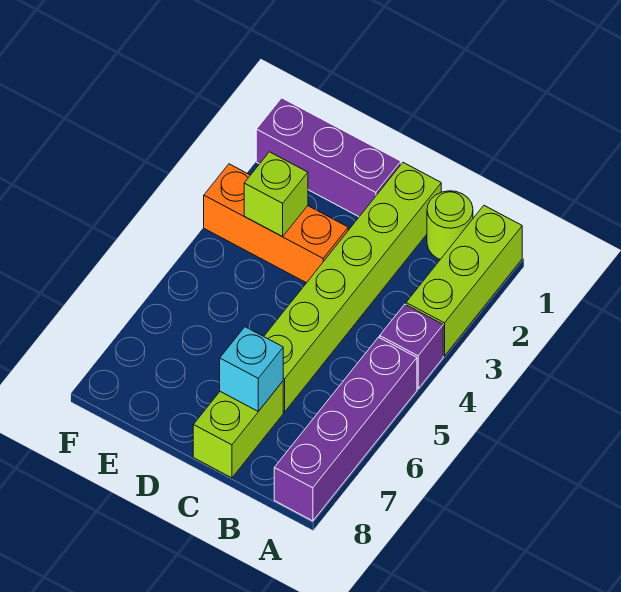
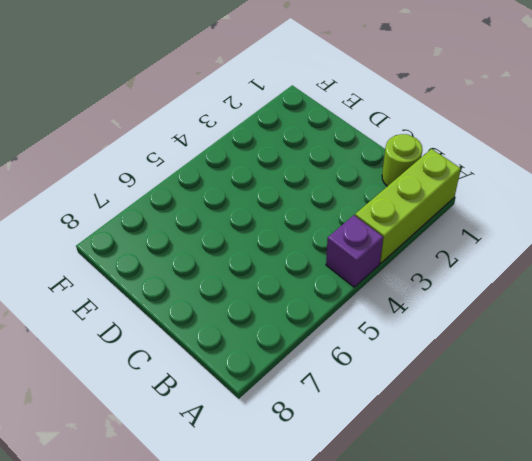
none -> purple 1x4 brick [274,337,417,521]
none -> lime 1x6 brick [264,163,441,412]

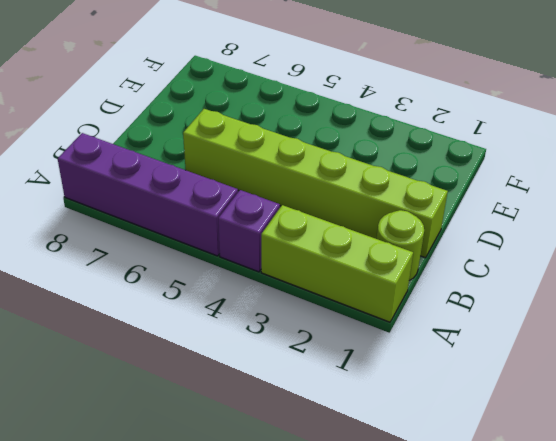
none -> lime 1x2 brick [193,381,283,478]
none -> purple 1x3 brick [256,98,401,217]

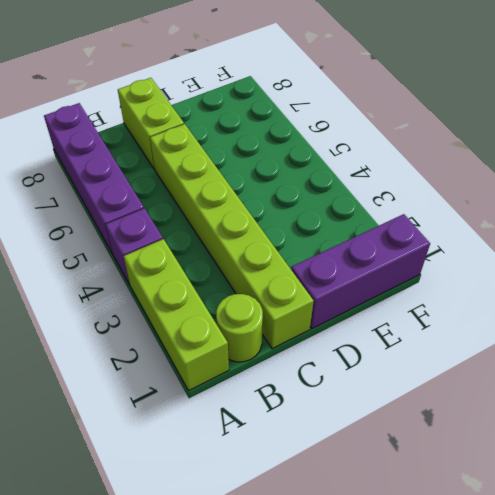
none -> orange 1x3 brick [204,164,348,283]
none -> cyan 1x1 brick [220,327,283,411]

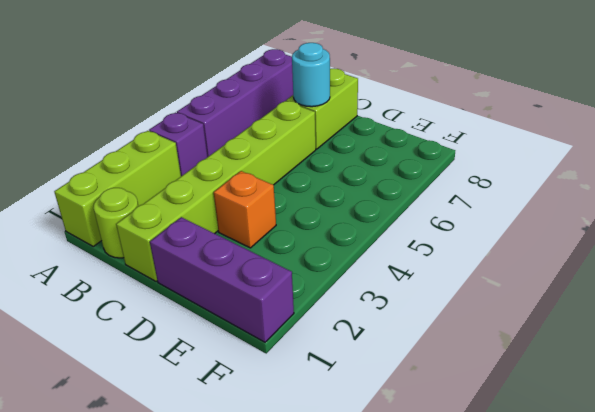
cyan 1x1 round brick [292,43,330,107] -> cyan 1x1 brick [220,327,283,411]
orange 1x1 brick [214,171,276,248] -> orange 1x3 brick [204,164,348,283]
none -> lime 1x1 brick [244,152,308,237]

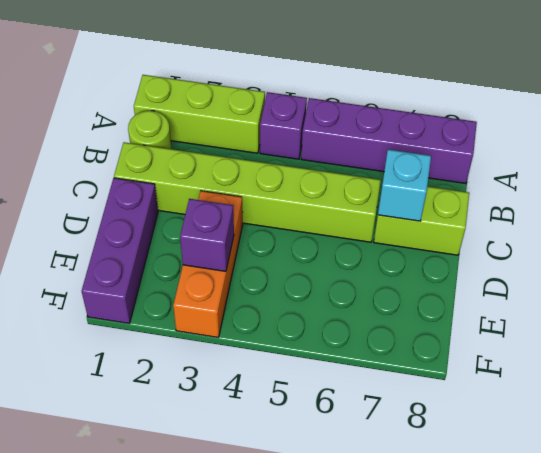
purple 1x1 brick [180,199,234,271] -> lime 1x1 brick [244,152,308,237]

